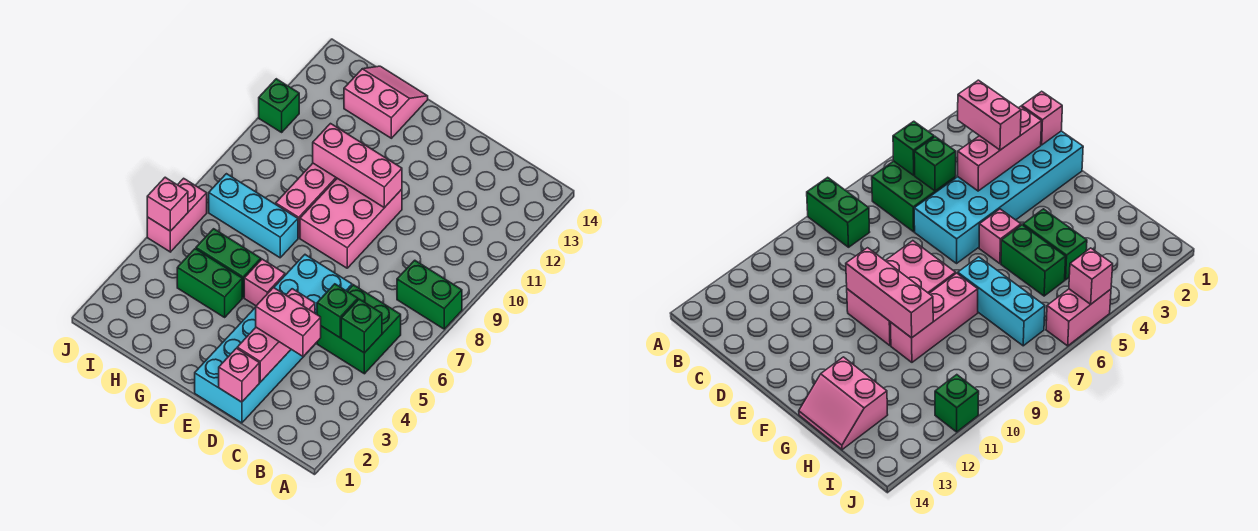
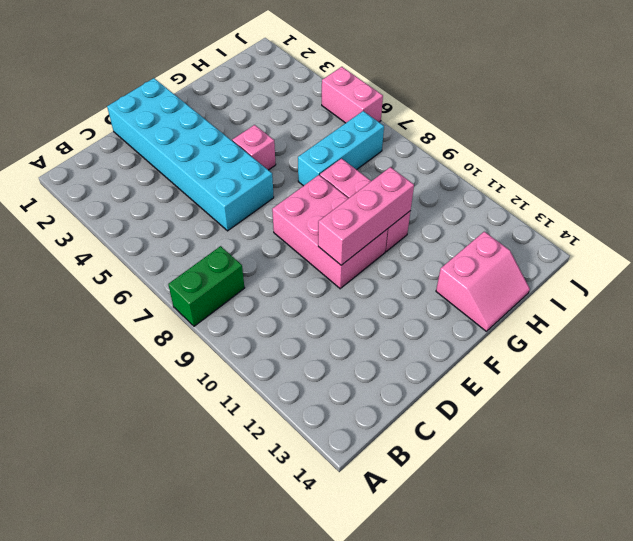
none -> green 2x2 brick [317,285,401,374]
none -> green 1x2 brick [177,249,242,317]
none -> green 1x2 brick [196,229,261,298]

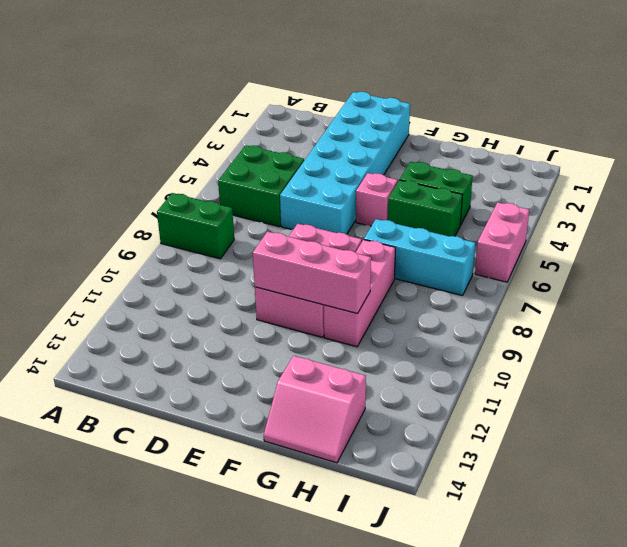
none -> green 1x1 brick [259,79,299,132]
none -> green 1x1 brick [341,299,382,353]
none -> green 1x1 brick [317,284,358,338]

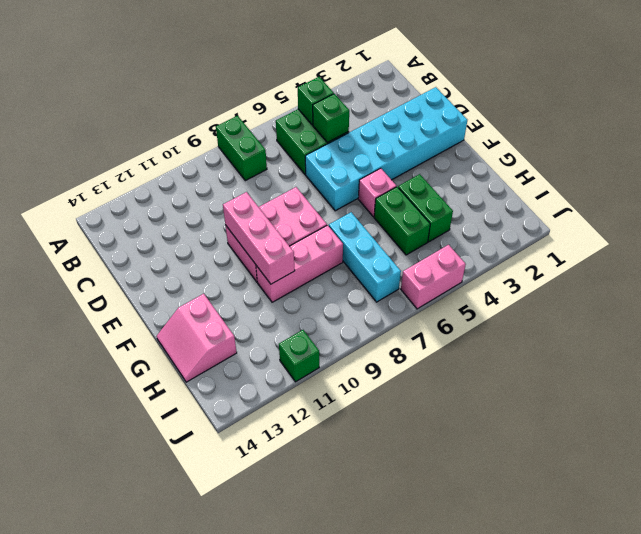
none -> pink 1x1 brick [219,348,259,402]
none -> pink 1x3 brick [237,289,315,382]
none -> pink 1x1 brick [147,177,188,231]

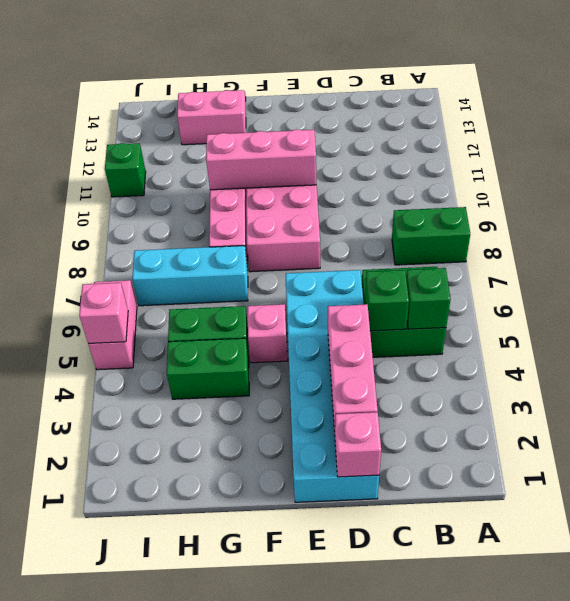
none -> pink 1x2 brick [256,288,321,356]

